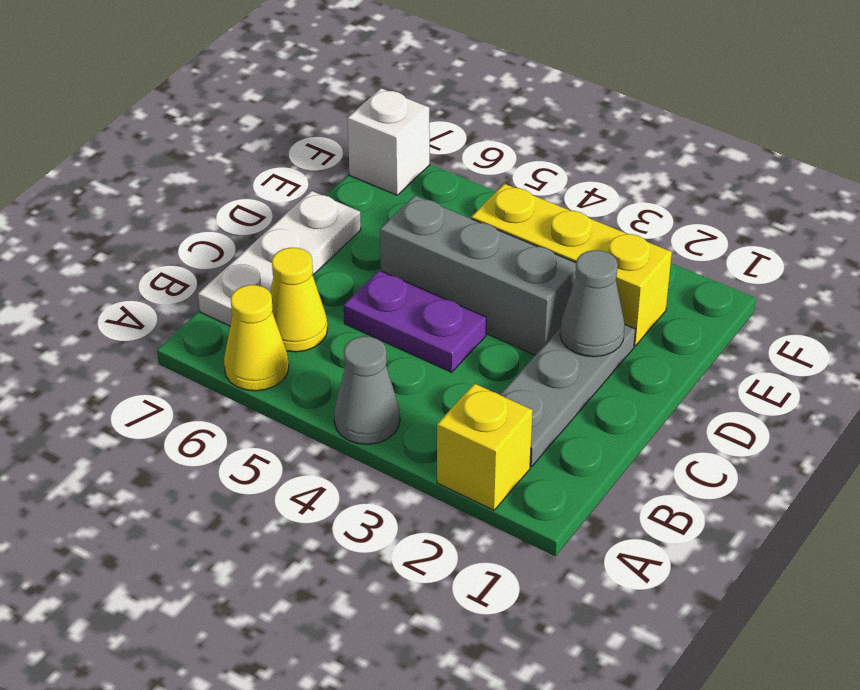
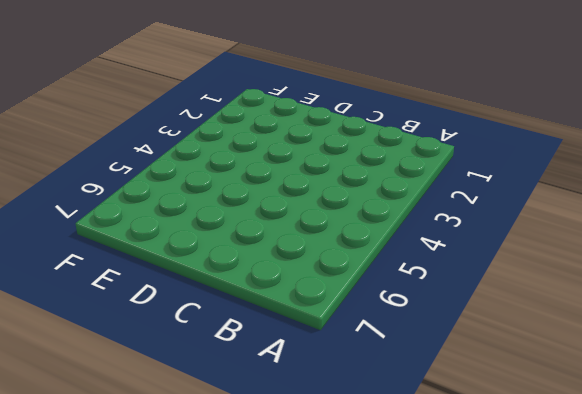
none -> yellow 1x1 brick [437,384,533,510]
none -> grey 1x1 cone [334,336,400,444]

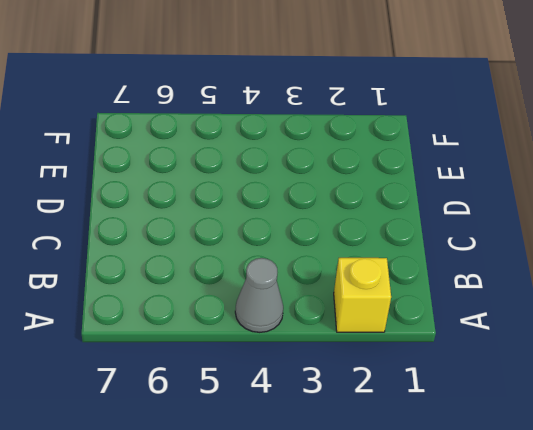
none -> yellow 1x1 cone [224,285,289,391]
none -> grey 1x3 plate [500,325,635,467]

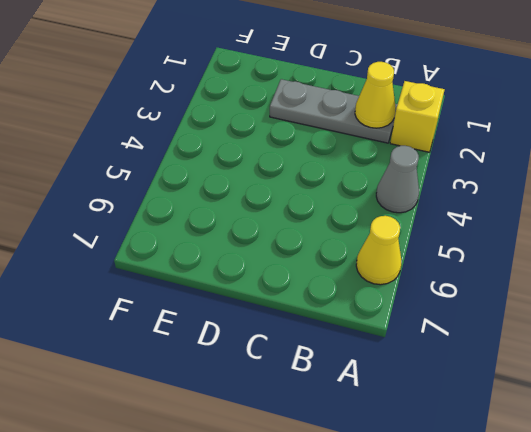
yellow 1x1 cone [355,62,396,128] -> yellow 1x1 cone moved to [270,248,328,352]
none -> white 1x3 plate [198,191,361,326]
none -> purple 1x2 plate [344,270,486,372]

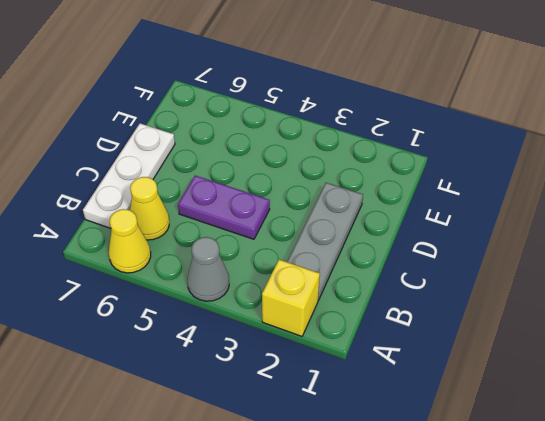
none -> grey 1x3 brick [380,196,576,355]
none -> yellow 1x3 brick [471,184,672,346]

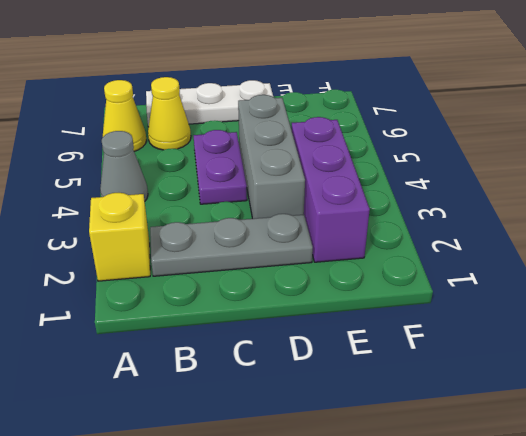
purple 1x3 brick [292,117,370,262] -> yellow 1x3 brick [471,184,672,346]
none -> white 1x1 brick [348,88,430,195]
none -> grey 1x1 cone [560,250,625,357]

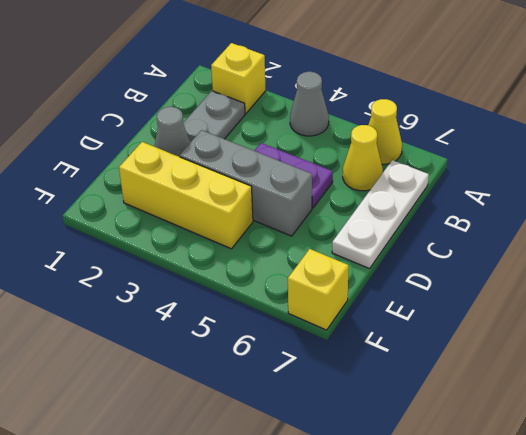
yellow 1x1 brick [288,249,349,330] -> white 1x1 brick [348,88,430,195]

